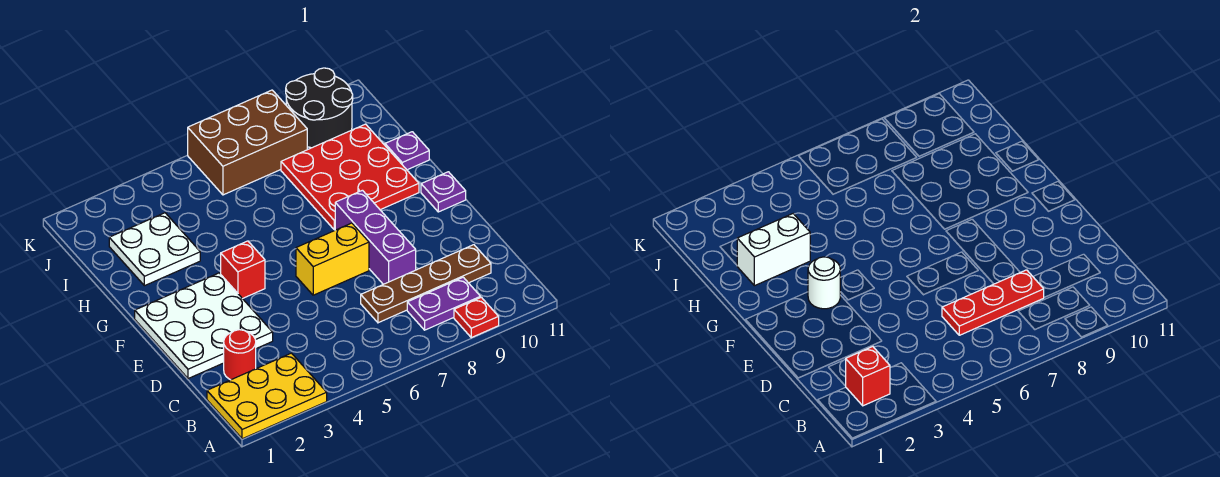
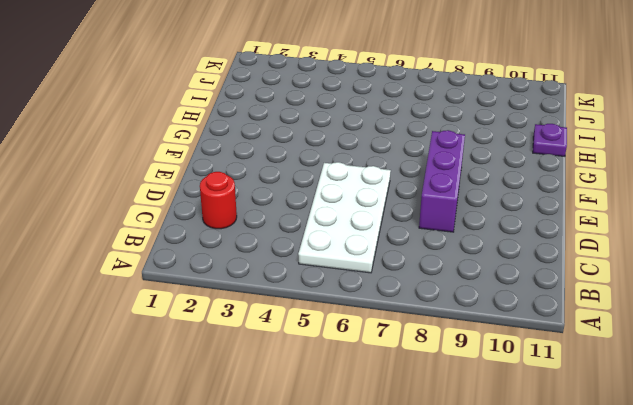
white 2x4 plate [298,162,391,273] -> yellow 1x2 brick [296,223,369,295]
none -> yellow 2x3 plate [207,353,327,439]
none -> red 1x1 plate [454,297,499,338]
none -> purple 1x2 plate [407,277,481,330]

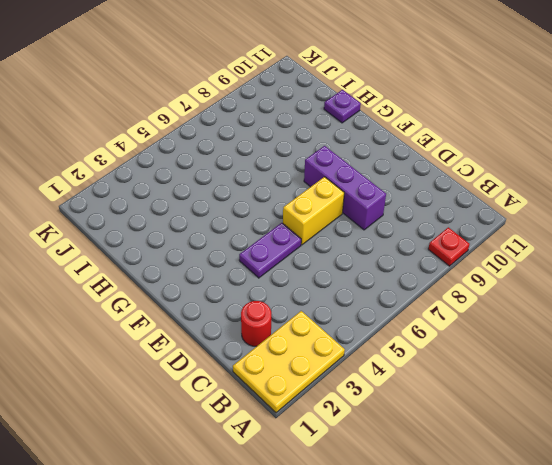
purple 1x2 plate [239,223,301,278] -> purple 1x2 plate moved to [407,277,481,330]
none -> brown 1x4 plate [361,245,491,323]
none -> white 3x3 plate [135,273,273,379]
none -> red 1x1 brick [221,241,265,299]

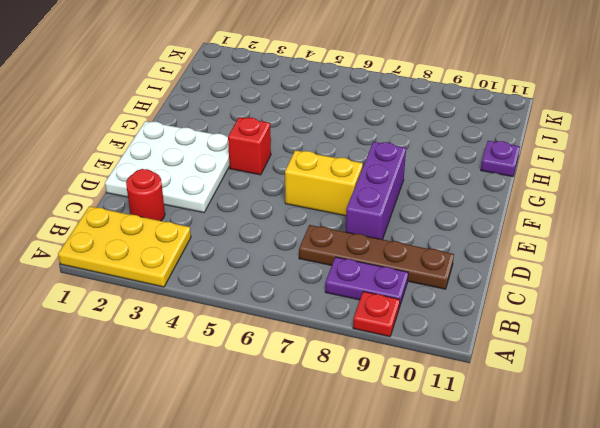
none -> purple 1x1 plate [421,172,466,212]
none -> red 3x3 plate [281,124,419,230]
none -> white 2x2 plate [109,213,200,286]

